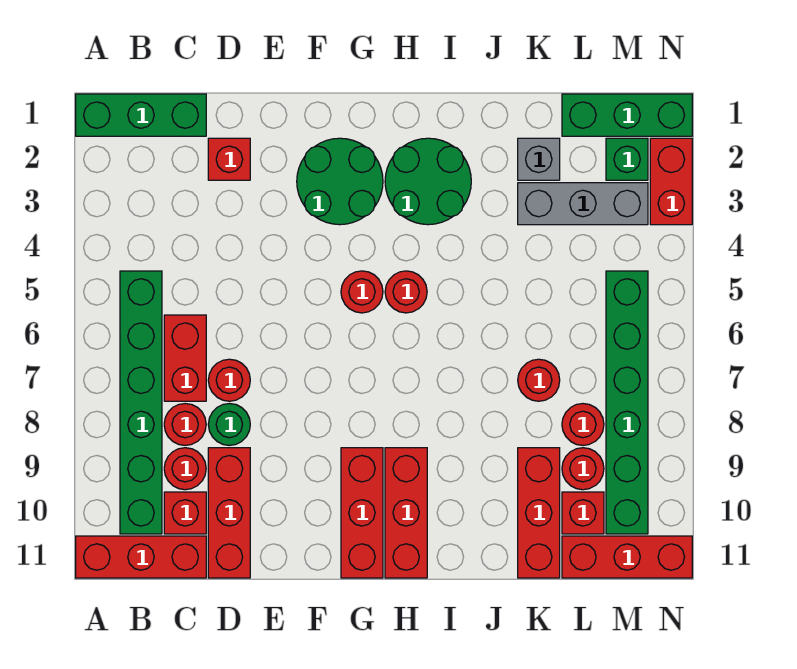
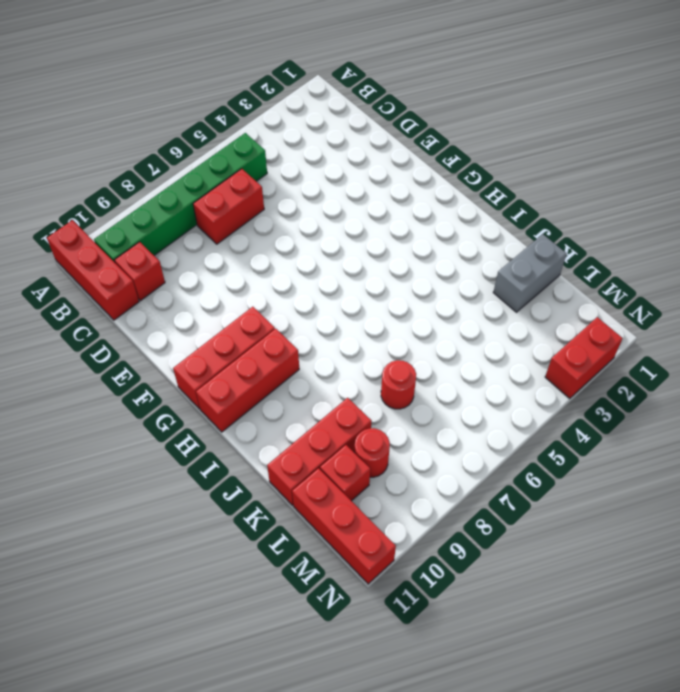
grey 1x2 brick [493,234,567,312] -> grey 1x1 brick [518,138,560,180]
none -> green 1x3 brick [76,94,206,136]
none -> red 1x1 round brick [164,404,206,445]
none -> red 1x1 round brick [164,448,206,490]

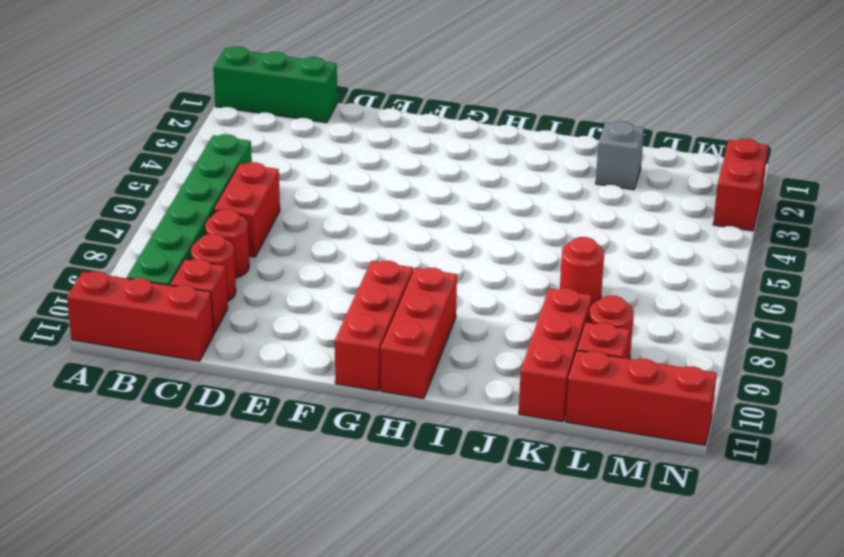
none -> red 1x1 brick [208,138,250,180]
none -> red 1x1 round brick [208,359,250,401]
none -> green 1x1 round brick [208,404,250,446]

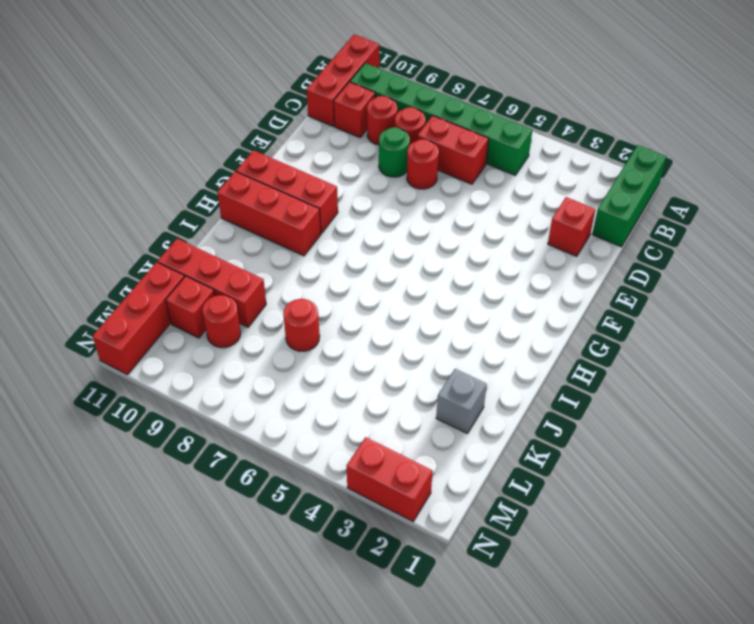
none -> red 1x3 brick [208,448,250,578]
none -> green 2x2 round brick [297,138,383,225]
none -> red 1x1 round brick [341,271,383,313]

